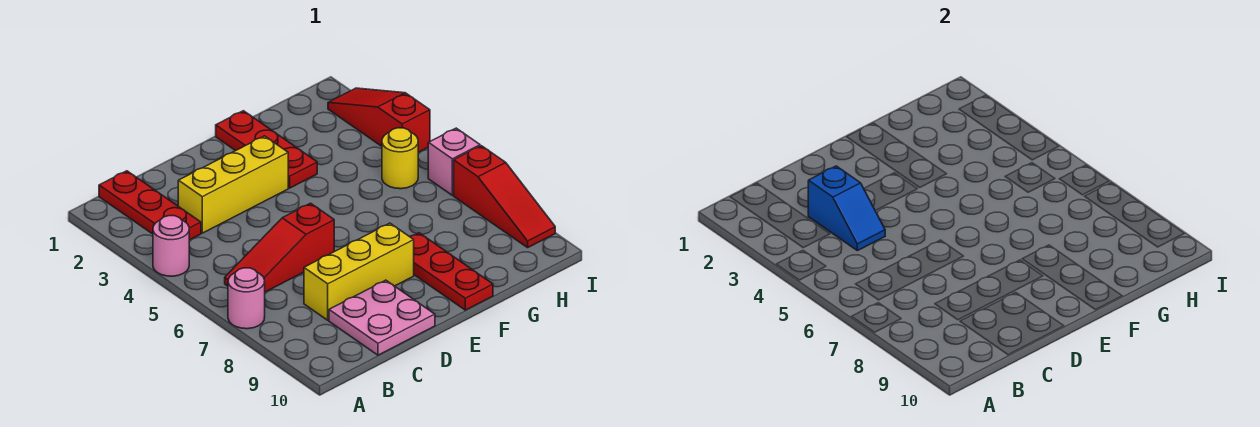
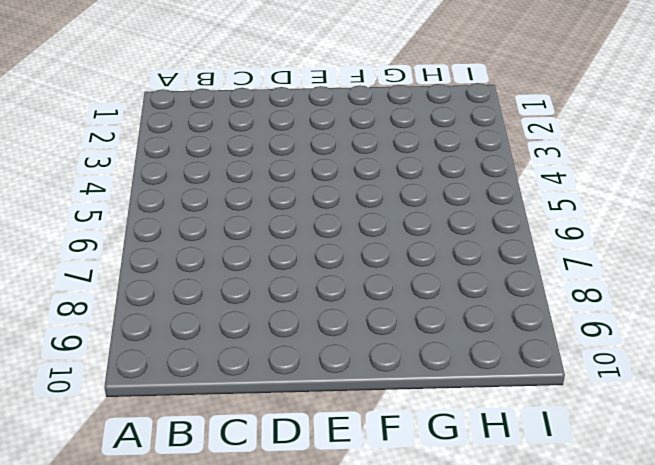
none -> pink 1x1 round brick [153,216,189,276]
none -> pink 1x1 round brick [228,268,265,329]
none -> red 1x3 plate [99,171,201,240]

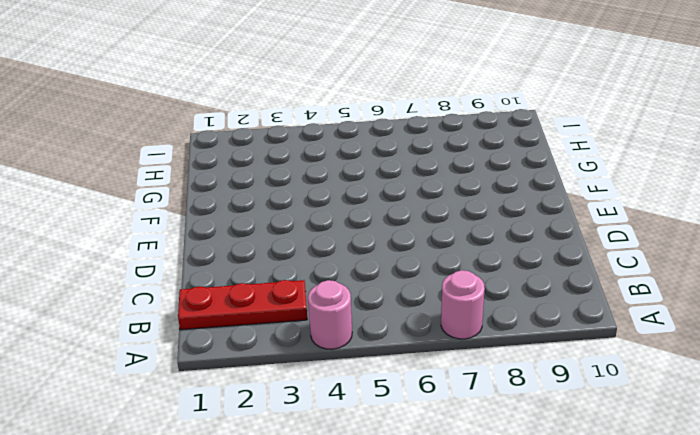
none -> red 1x3 slope [225,203,334,292]
none -> yellow 1x3 brick [178,136,288,233]
none -> yellow 1x3 brick [304,223,414,320]

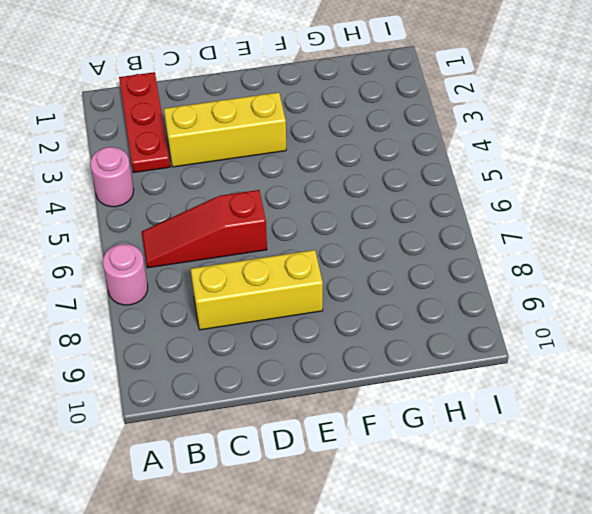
none -> pink 2x2 plate [329,280,435,355]
none -> red 1x3 plate [216,111,317,188]
none -> red 1x3 plate [409,233,493,310]

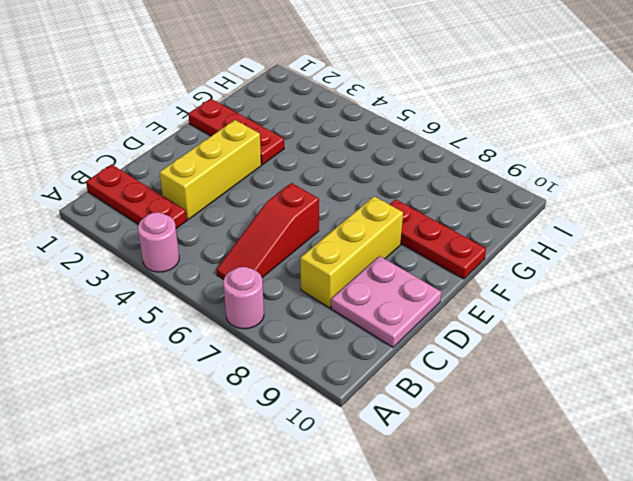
none -> yellow 1x1 round brick [382,128,418,189]
none -> red 1x3 slope [328,88,430,152]
none -> pink 1x1 brick [428,128,480,195]

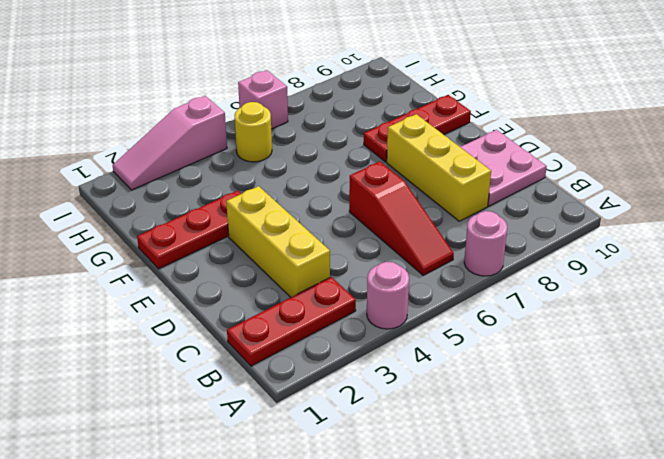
pink 1x3 slope [112,96,227,190] -> red 1x3 slope [328,88,430,152]
none -> red 1x3 slope [454,146,555,248]
none -> blue 1x2 slope [808,166,885,251]

